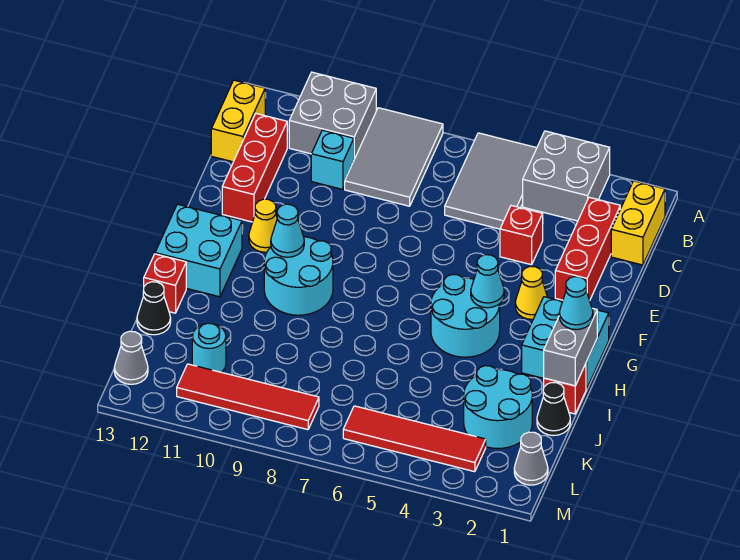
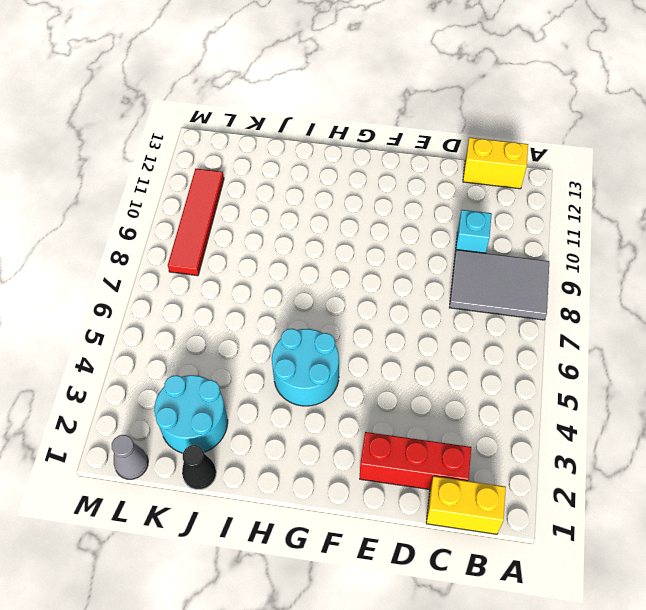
none -> grey 2x2 brick [523,131,610,221]
none -> grey 2x3 tile [445,133,537,229]
none -> grey 2x2 brick [289,72,376,159]
none -> red 1x3 brick [222,114,287,222]

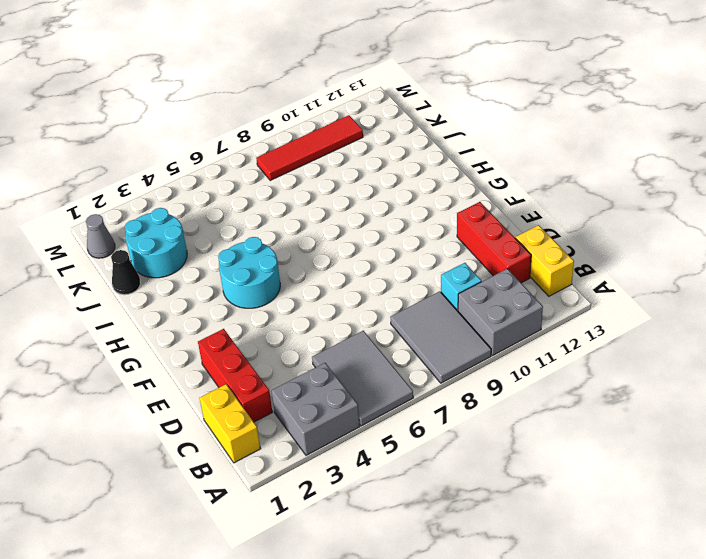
none -> red 1x1 brick [500,205,543,265]
none -> yellow 1x1 cone [515,266,547,319]
none -> yellow 1x1 cone [249,199,277,252]
none -> cyan 2x2 brick [522,297,609,389]

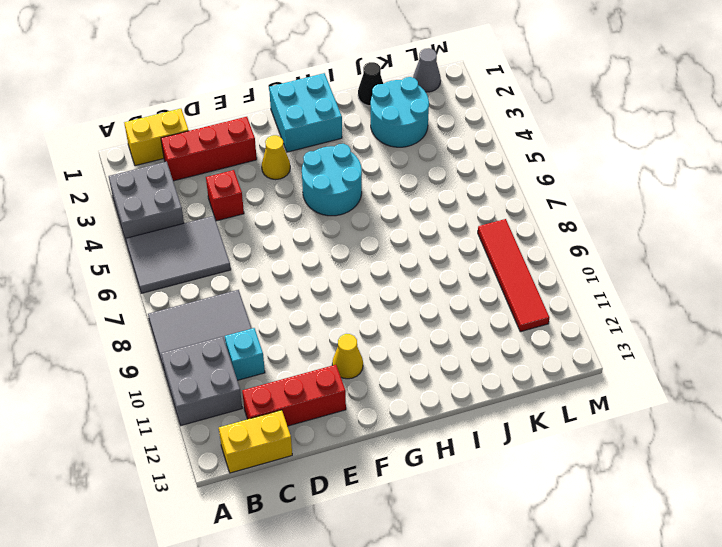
none -> cyan 2x2 round brick [264,237,333,315]
none -> cyan 2x2 brick [155,204,242,297]
none -> red 1x1 brick [544,364,586,414]
none -> red 1x1 brick [144,254,186,313]

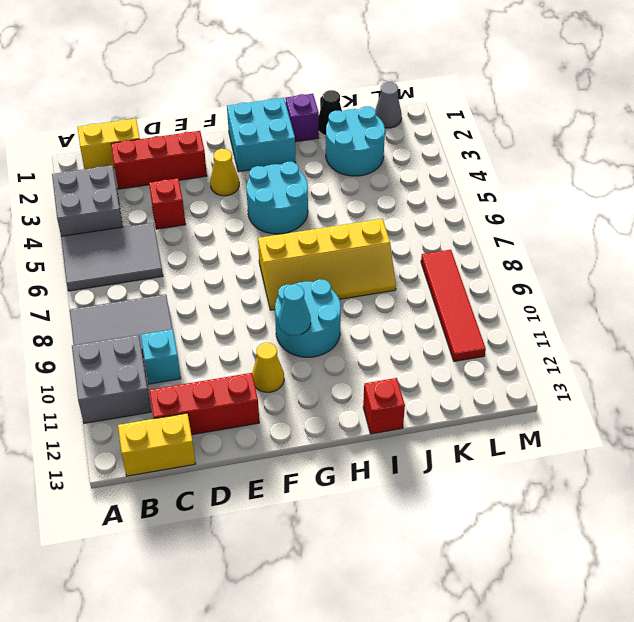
yellow 2x4 slope [258,219,396,310] -> none
purple 1x1 brick [285,94,319,142] -> red 1x1 brick [544,364,586,414]
none -> cyan 2x2 brick [155,204,242,297]
none -> black 1x1 cone [137,282,171,335]
none -> cyan 1x1 round brick [192,323,226,372]
none -> red 1x4 tile [343,406,486,472]

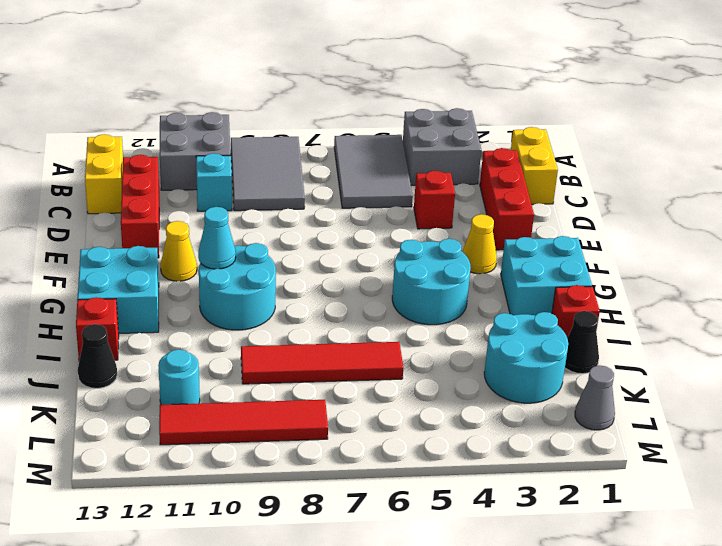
red 1x4 tile [241,342,403,384] -> red 1x4 tile moved to [343,406,486,472]
none -> grey 1x1 cone [114,331,148,384]
none -> cyan 1x1 cone [471,255,504,308]
none -> grey 1x2 brick [544,308,597,386]
none -> cyan 1x1 cone [559,277,593,330]

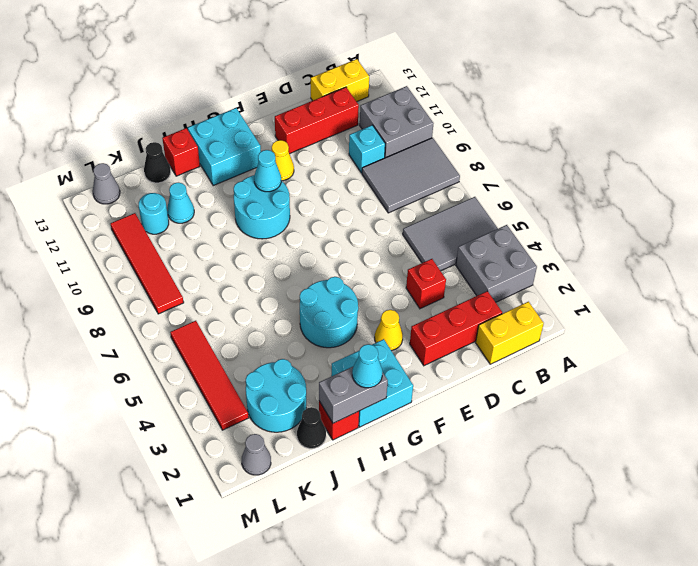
cyan 1x1 cone [167,183,194,223] -> cyan 1x1 cone moved to [471,255,504,308]

